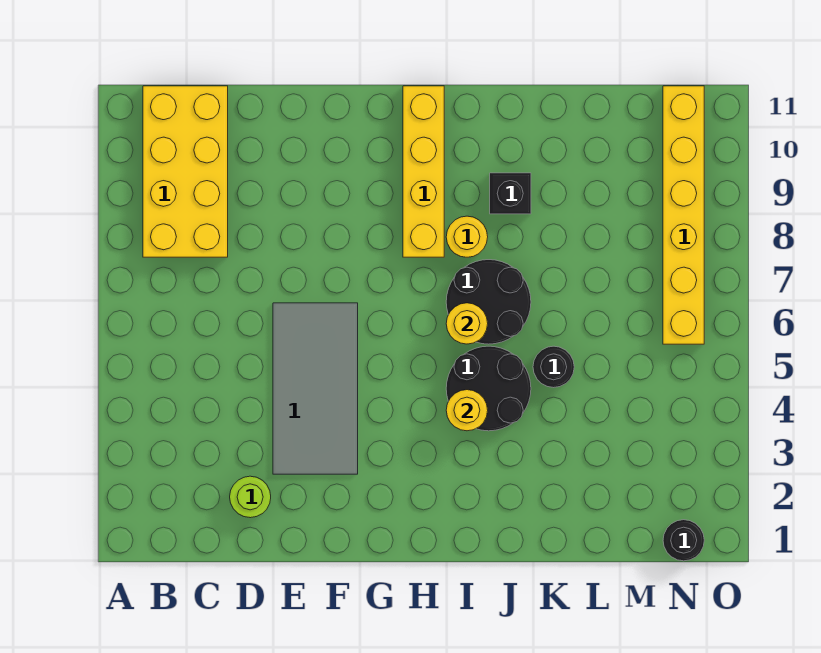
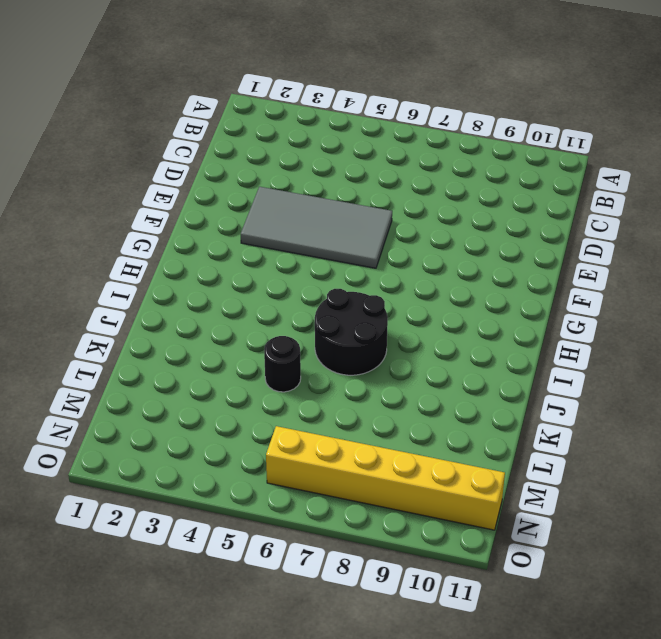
none -> yellow 2x4 brick [143,86,228,257]
none -> lime 1x1 round brick [230,476,271,518]
none -> yellow 1x4 brick [403,86,444,257]

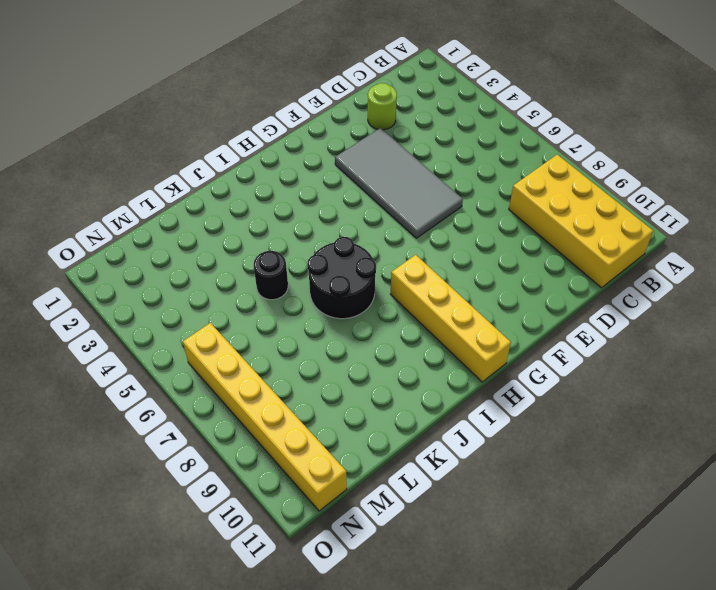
none -> black 2x2 round brick [446,346,531,431]
none -> yellow 1x1 round brick [446,216,488,257]
none -> black 1x1 brick [490,173,531,214]

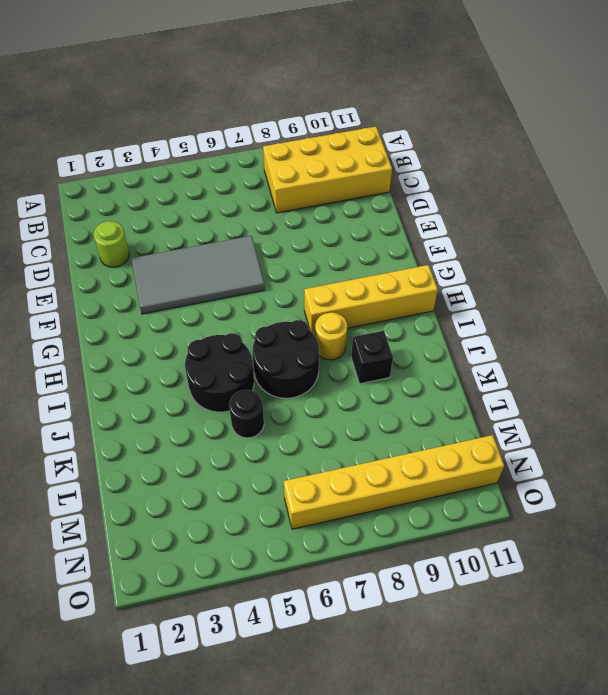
none -> black 1x1 round brick [663,520,704,561]
none -> yellow 1x1 round brick [446,390,488,431]
none -> yellow 1x1 round brick [446,303,488,344]

